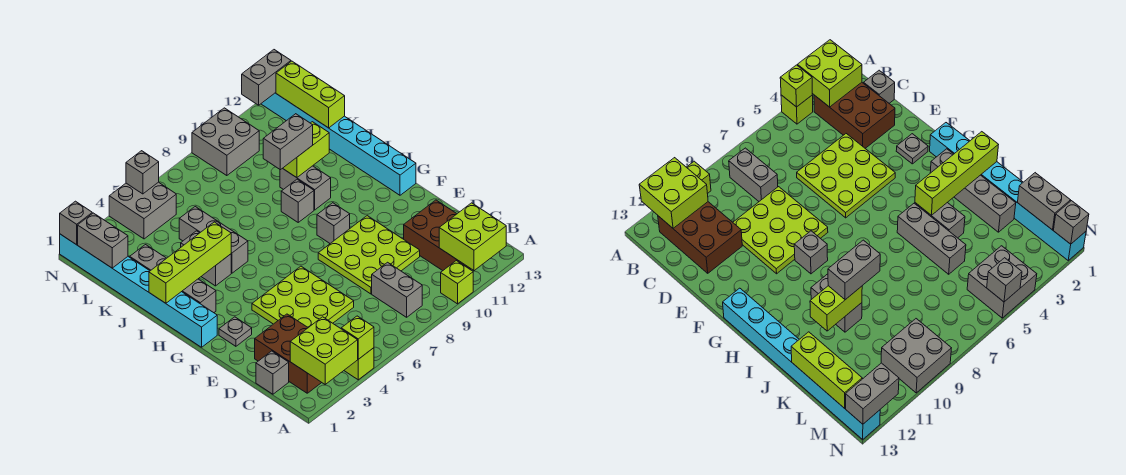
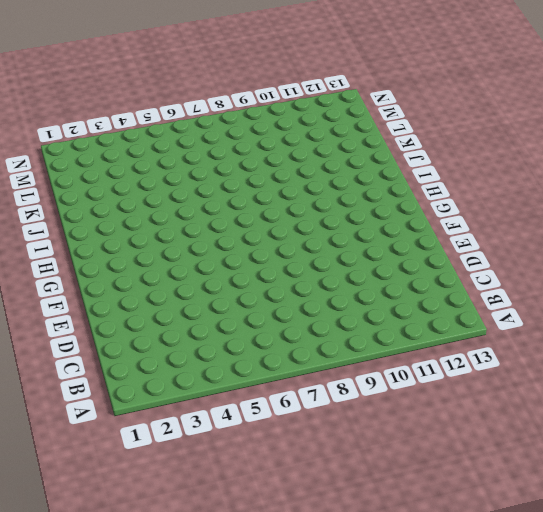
none -> lime 1x1 brick [344,348,374,380]
none -> lime 1x1 brick [441,261,473,304]
none -> brown 2x3 brick [255,314,322,393]
none -> grey 1x2 brick [372,262,422,317]

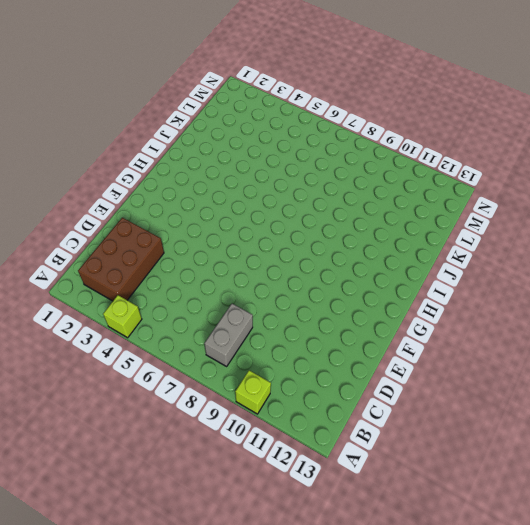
none -> brown 2x3 brick [404,200,470,271]
none -> grey 1x1 brick [256,351,289,394]
none -> lime 3x3 plate [252,266,354,328]
none -> lime 3x3 plate [318,216,420,294]

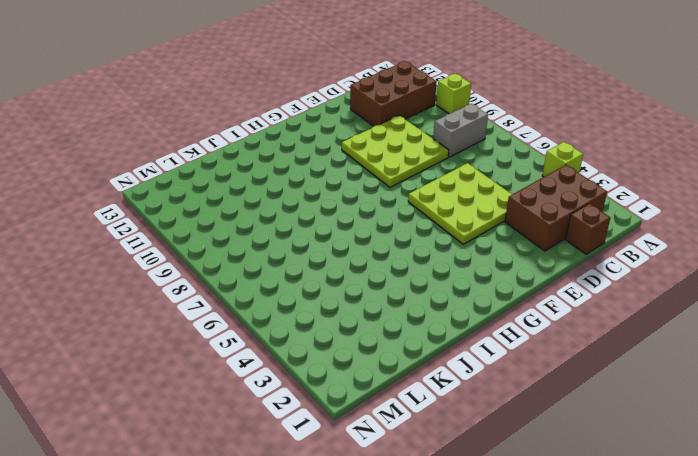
brown 1x1 brick [566,204,610,254] -> grey 1x1 brick [256,351,289,394]
none -> grey 1x1 plate [219,317,252,346]
none -> cyan 1x8 brick [60,234,217,347]
none -> grey 1x1 brick [317,203,350,243]
none -> cyan 1x8 brick [261,93,416,195]

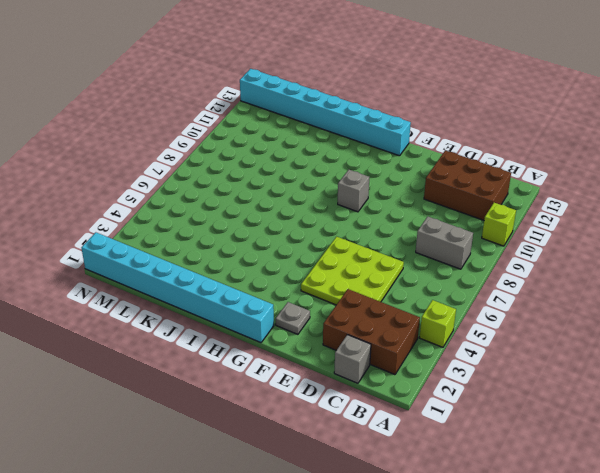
none -> lime 3x3 plate [318,216,420,294]
none -> grey 1x4 brick [130,245,216,313]
none -> grey 1x2 brick [181,231,231,286]
none -> grey 1x3 brick [179,207,248,273]

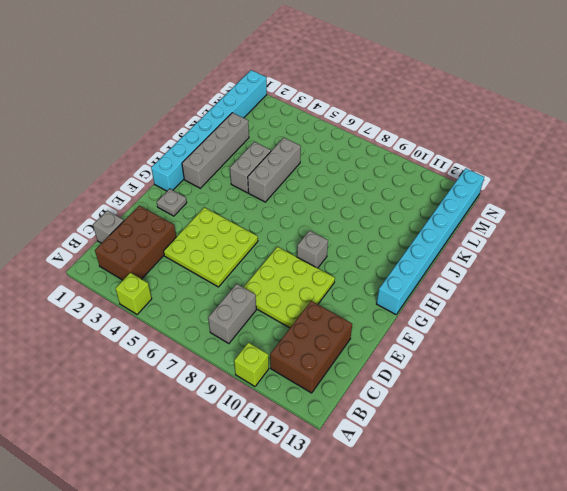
none -> grey 1x1 brick [281,179,314,222]
none -> grey 1x2 brick [280,166,331,210]
none -> grey 2x2 brick [109,182,176,239]
none -> grey 2x2 brick [192,108,259,176]

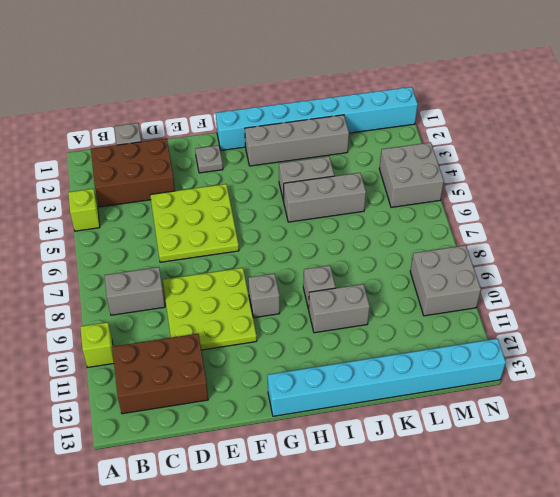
none -> lime 2x2 brick [290,317,358,384]
none -> lime 1x1 brick [341,316,374,359]
none -> lime 2x2 brick [439,203,506,271]
none -> lime 1x4 brick [149,222,231,303]

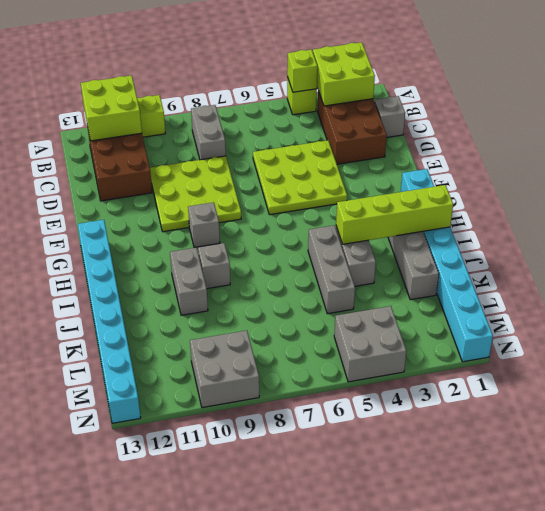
none -> grey 1x1 plate [219,317,252,346]
none -> lime 1x2 brick [283,122,329,178]
none -> lime 1x3 brick [276,61,345,128]
none -> grey 1x2 brick [78,213,128,268]

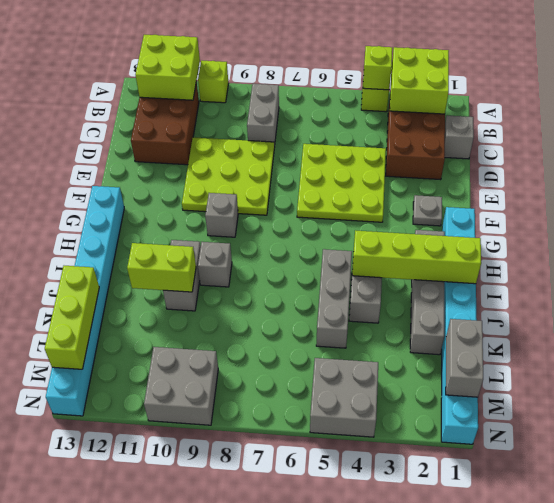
none -> grey 1x1 brick [60,201,92,245]
none -> grey 1x1 brick [126,151,159,194]
none -> grey 1x2 brick [242,50,291,105]
none -> grey 1x2 brick [263,114,313,170]

